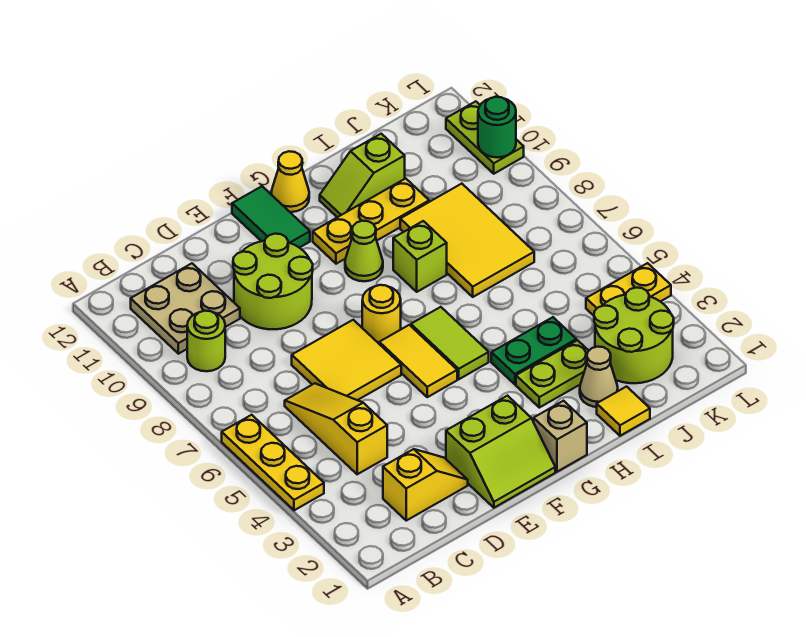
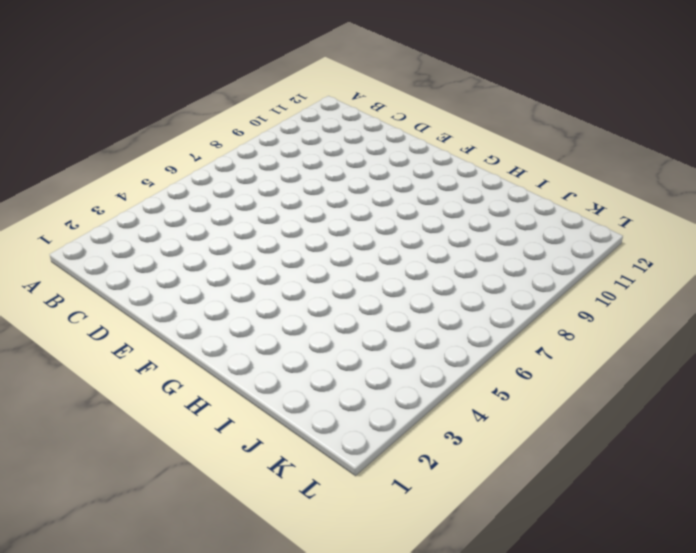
none -> yellow 1x3 plate [222,415,324,510]
none -> lime 1x1 round brick [187,311,225,371]
none -> tan 2x2 plate [131,263,240,354]

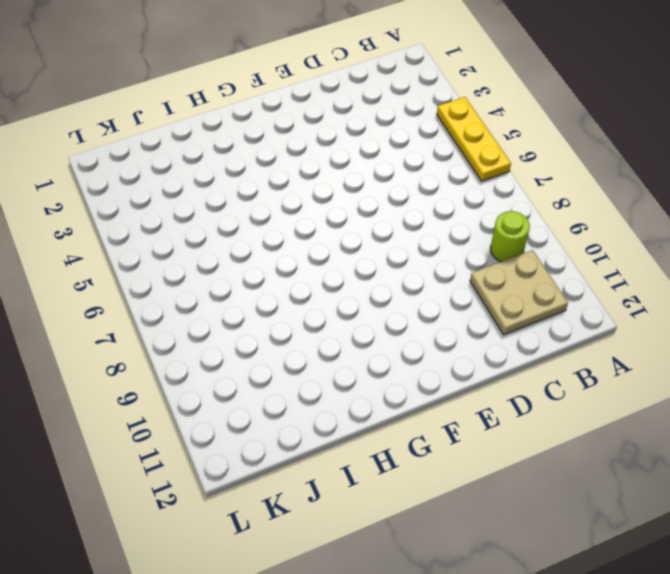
none -> yellow 1x2 slope [383,449,468,521]
none -> yellow 1x3 slope [285,383,387,474]
none -> yellow 2x2 tile [292,320,401,400]

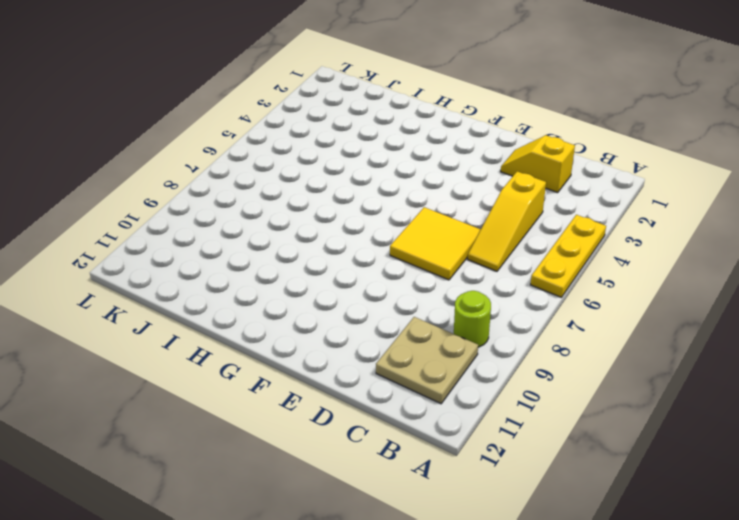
none -> lime 2x2 round brick [233,234,313,329]
none -> lime 2x2 slope [446,396,555,508]
none -> yellow 1x2 tile [379,325,457,397]

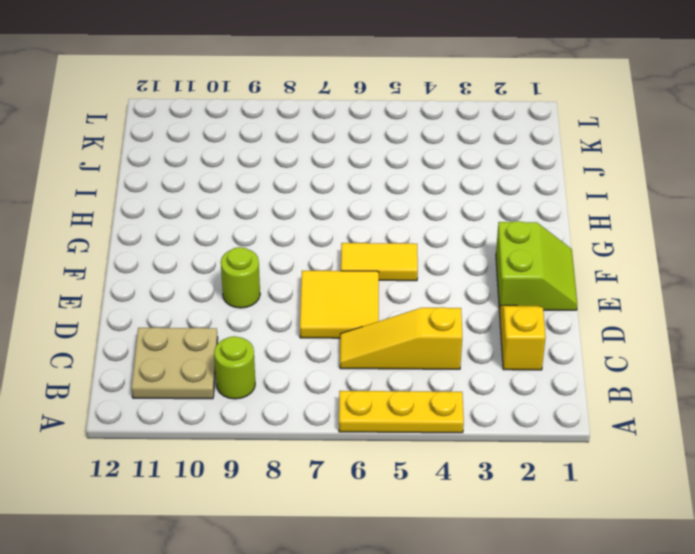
lime 1x1 round brick [221,247,260,308] -> lime 2x2 round brick [233,234,313,329]
none -> yellow 1x1 round brick [362,285,401,343]
none -> green 1x2 tile [232,186,310,248]
none -> tan 1x1 brick [534,401,587,472]

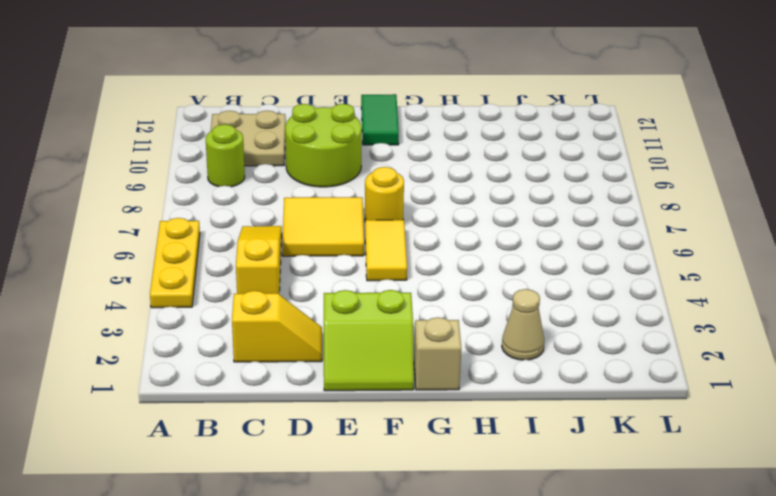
none -> lime 1x2 tile [411,307,489,379]
none -> lime 1x1 cone [345,221,383,281]
none -> yellow 1x3 plate [313,178,429,264]

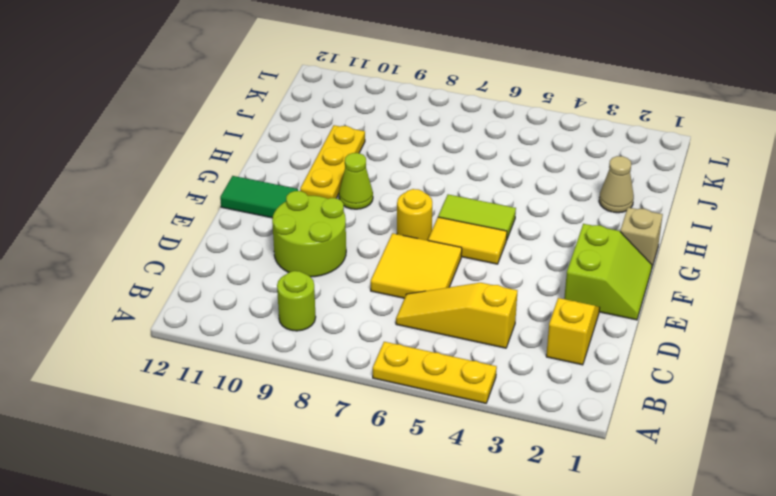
none -> tan 2x2 plate [131,263,240,354]
none -> yellow 1x1 cone [271,151,309,212]
none -> lime 1x2 plate [516,340,589,408]

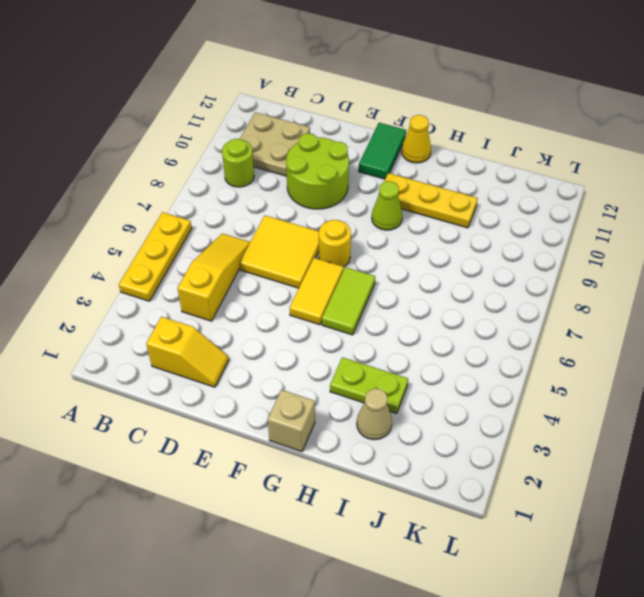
none -> lime 2x2 slope [446,396,555,508]
none -> green 1x2 plate [491,317,576,384]
none -> lime 1x1 brick [393,221,447,292]

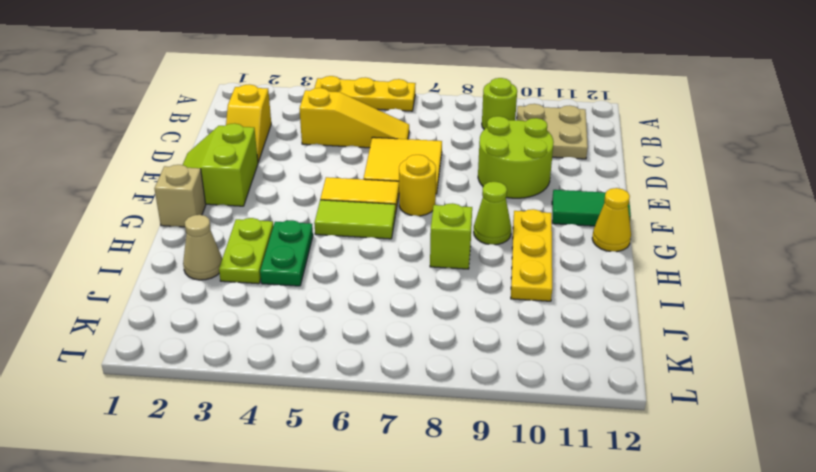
none -> lime 1x2 slope [320,134,405,217]
none -> yellow 1x1 tile [597,387,650,436]
none -> yellow 2x3 tile [400,184,534,297]

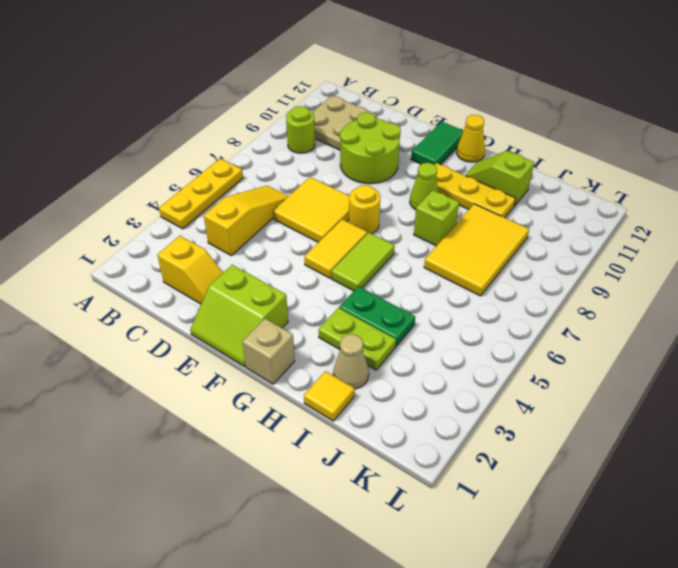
none -> lime 2x2 round brick [594,288,674,383]
none -> yellow 1x2 plate [586,263,671,316]
none -> lime 1x2 plate [446,101,524,174]

